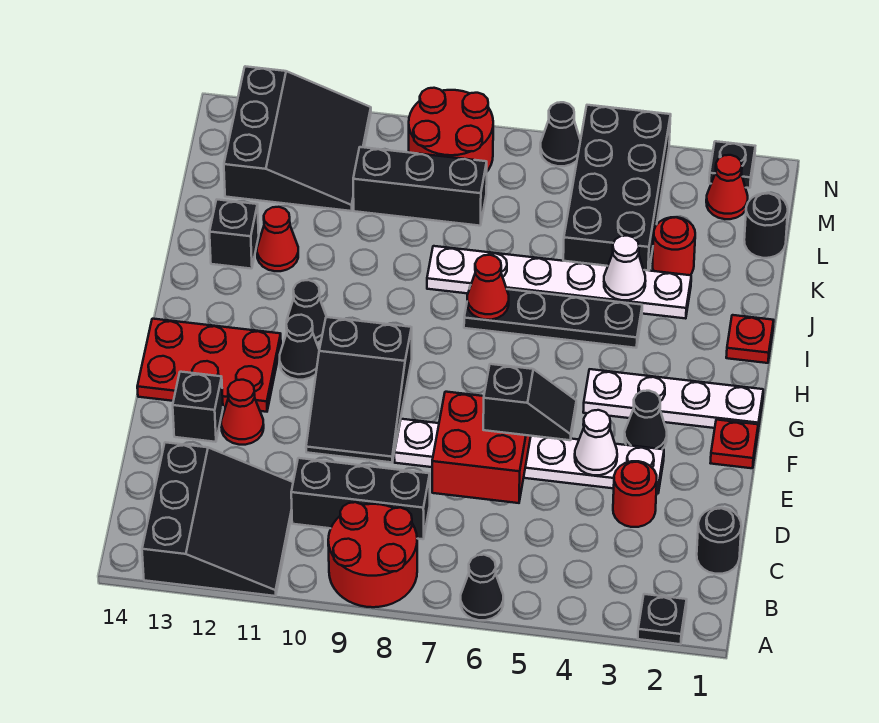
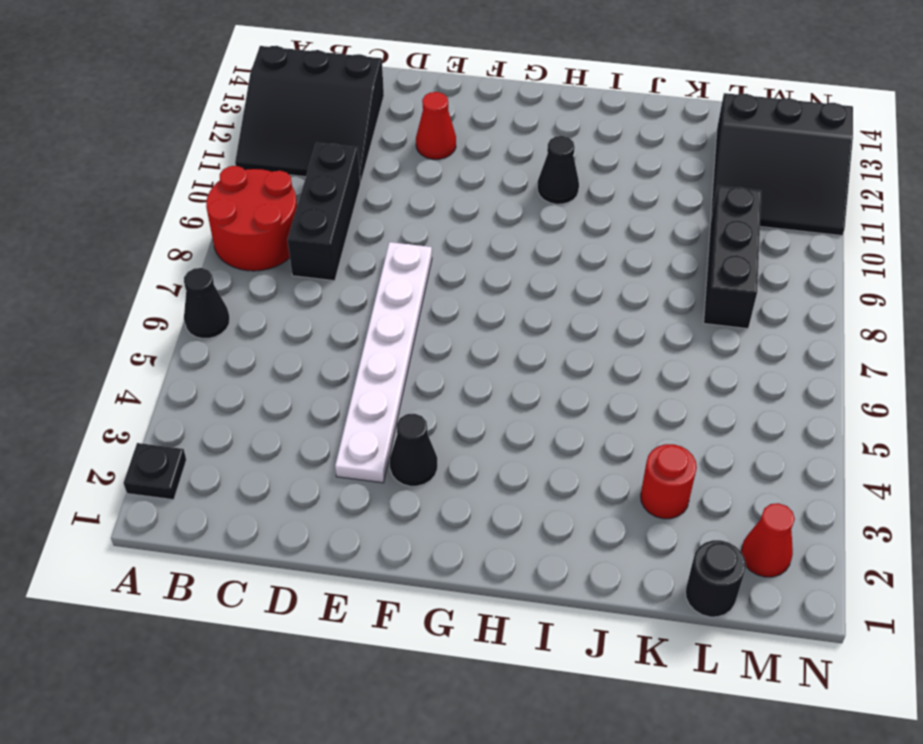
none -> black 1x1 round brick [697,508,741,574]
none -> red 1x1 round brick [613,461,657,527]
none -> black 2x3 slope [306,317,412,462]
none -> black 1x1 brick [173,372,223,442]

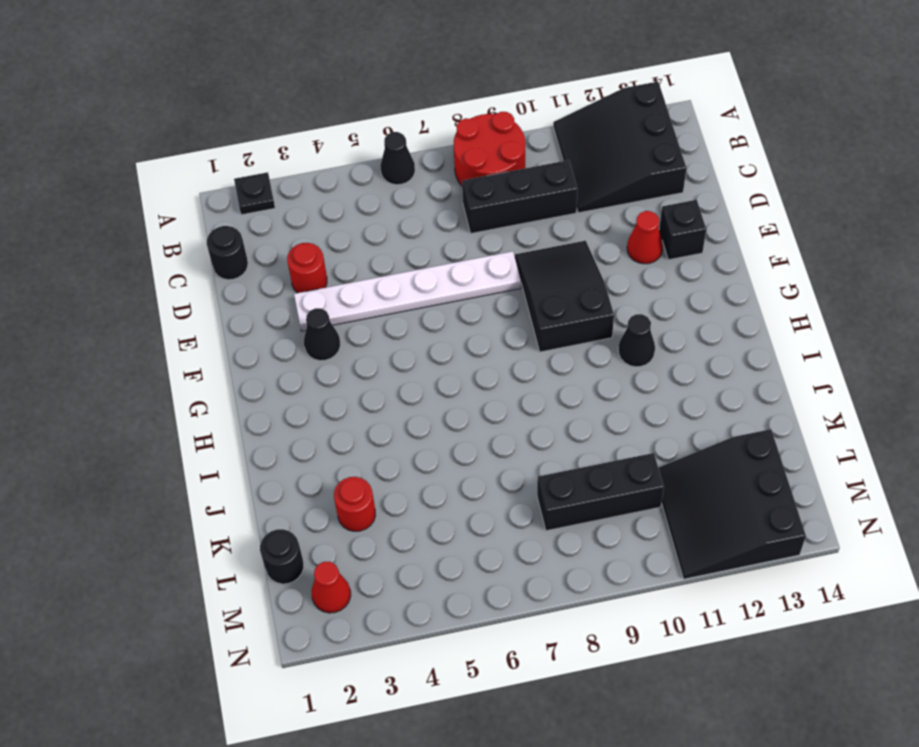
none -> red 1x1 plate [711,420,758,468]
none -> red 2x3 plate [137,319,281,412]
none -> white 1x4 plate [583,369,763,429]
none -> black 1x1 cone [280,315,319,380]

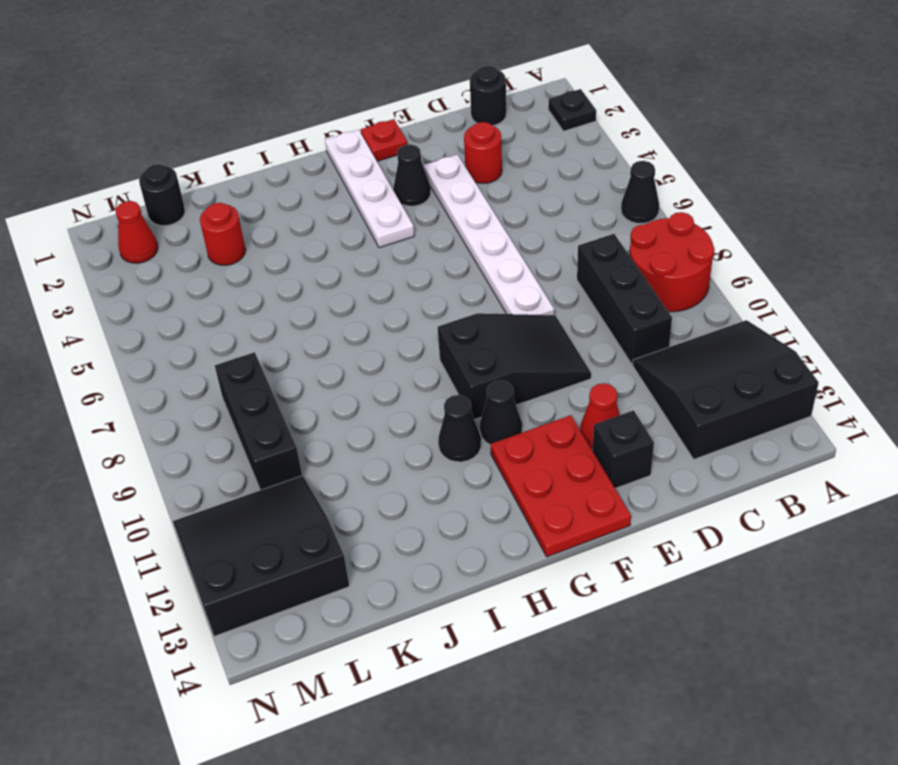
none -> red 1x1 plate [726,315,774,363]
none -> black 1x4 plate [464,285,642,348]
none -> white 1x6 plate [427,246,691,319]
none -> red 1x1 cone [257,207,298,271]

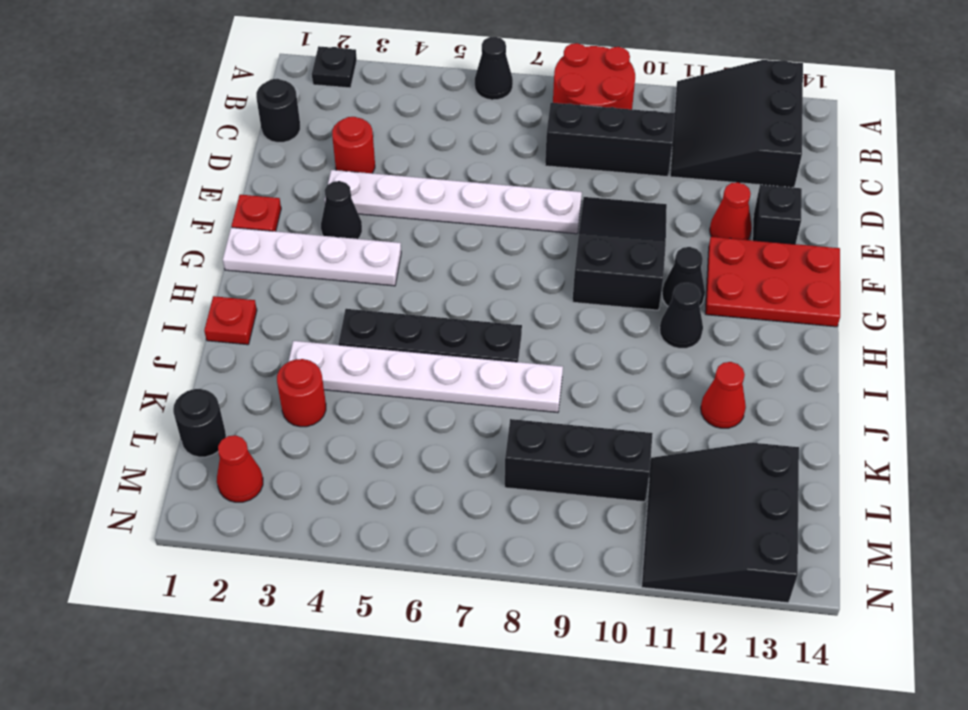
none -> black 1x1 brick [210,200,259,269]
none -> black 2x4 brick [563,105,671,271]
none -> red 2x2 round brick [409,88,493,171]
none -> black 1x1 plate [709,141,755,188]

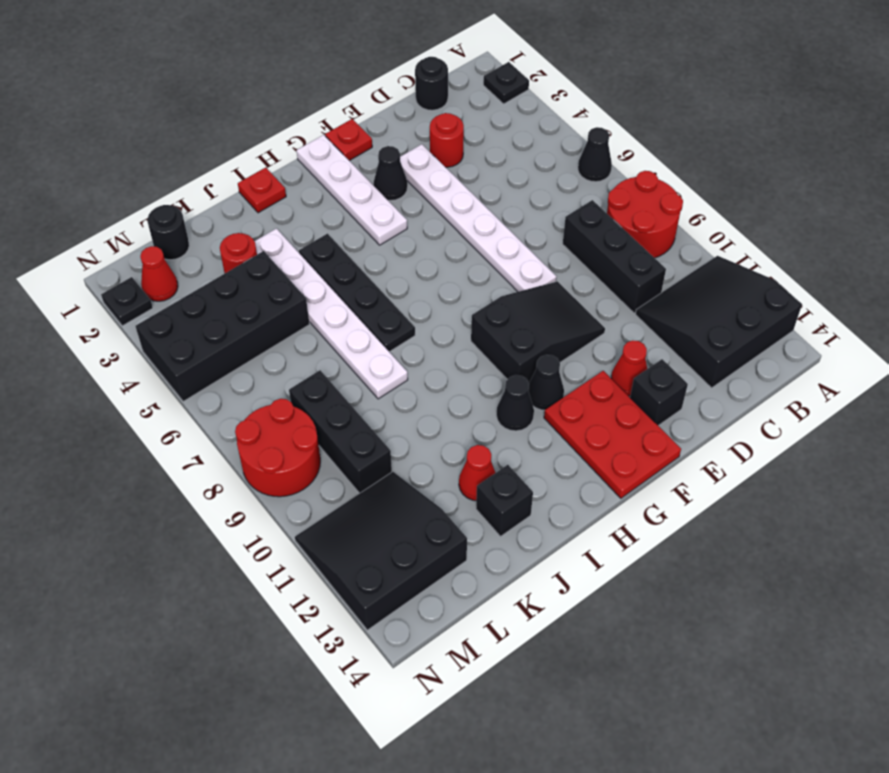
none -> black 1x1 cone [540,102,580,166]
none -> red 2x2 brick [432,392,531,503]
none -> white 1x1 cone [575,410,617,475]
none -> red 1x1 cone [467,255,509,320]

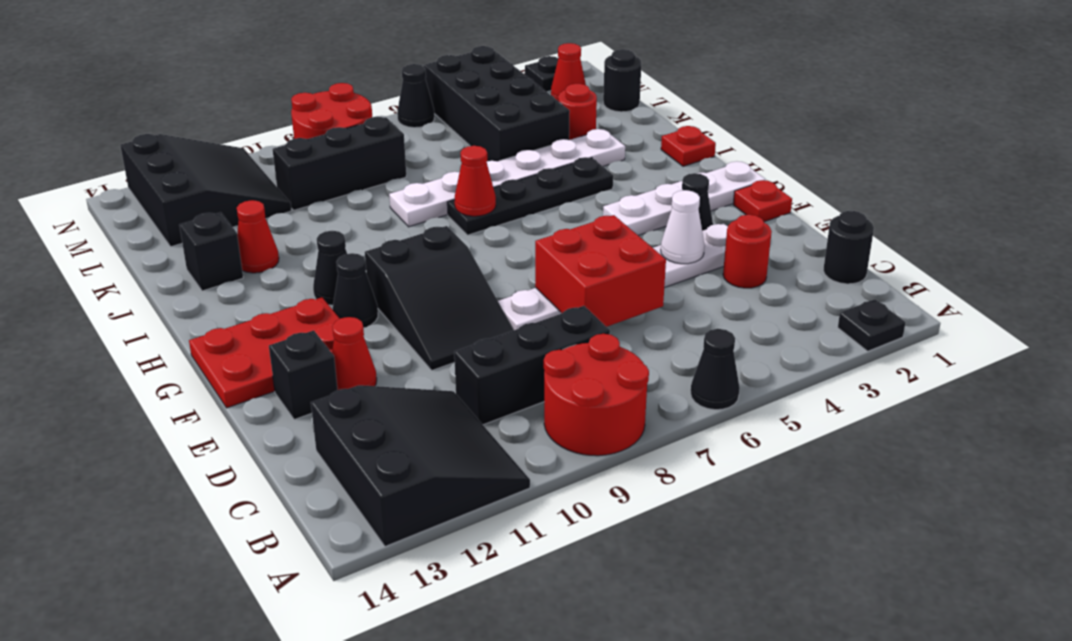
none -> white 1x1 cone [604,236,646,300]
none -> black 1x2 slope [483,364,576,440]

